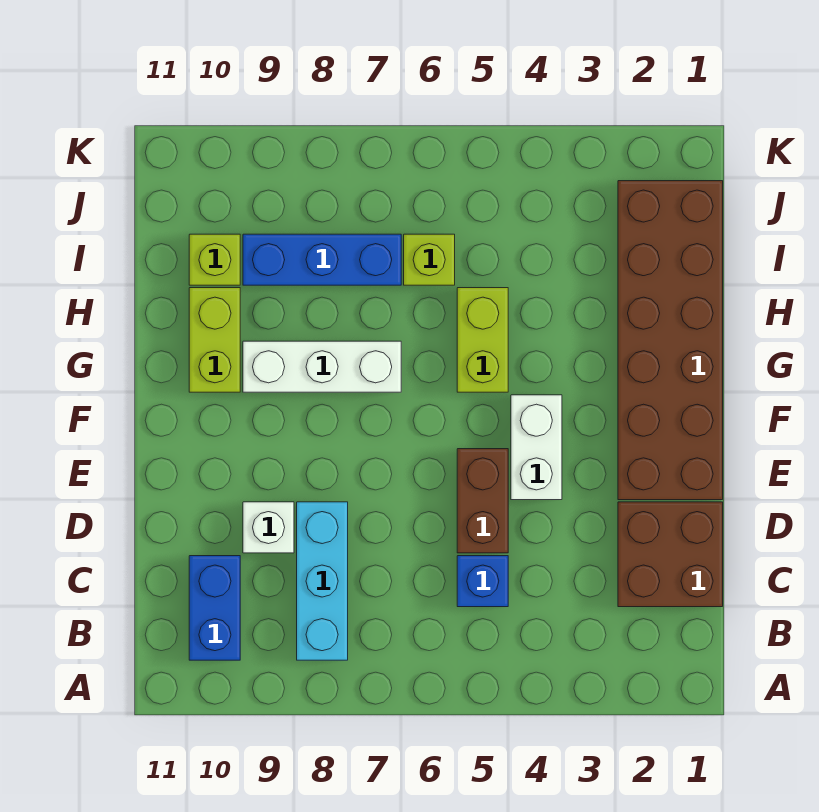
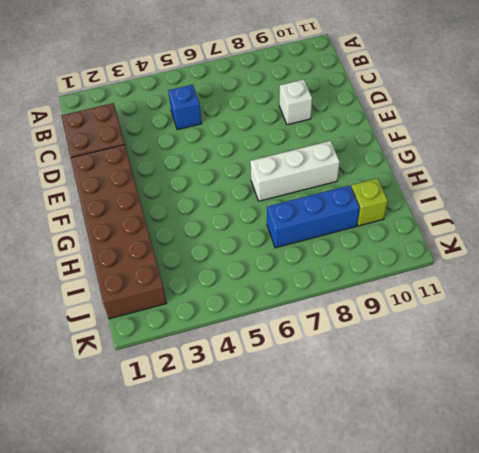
none -> cyan 1x3 brick [297,502,348,660]
none -> blue 1x2 brick [189,556,240,660]
none -> brown 1x2 brick [457,449,508,553]

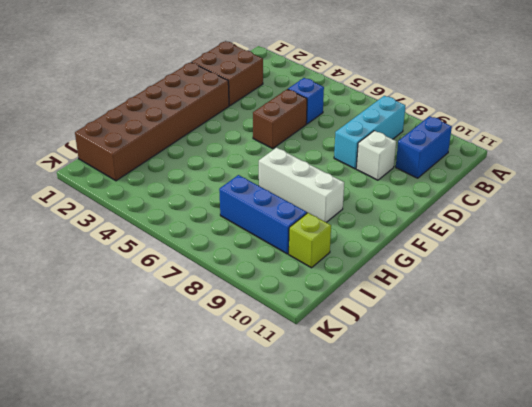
none -> white 1x2 brick [511,395,562,500]
none -> lime 1x2 brick [457,288,508,392]
none -> lime 1x2 brick [189,288,240,392]

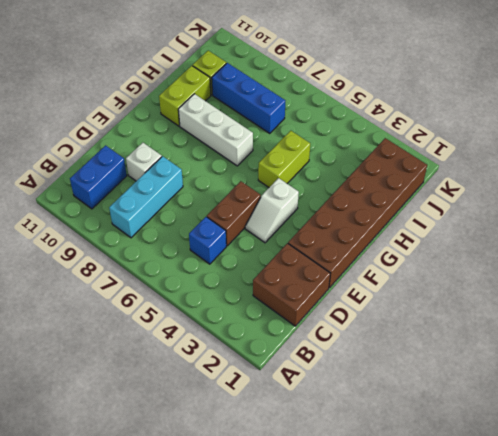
white 1x2 slope [245,178,299,243] -> white 1x2 brick [511,395,562,500]
none -> lime 1x1 brick [404,234,455,285]

